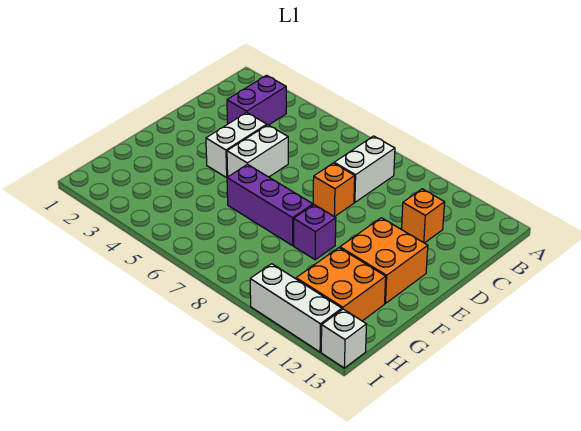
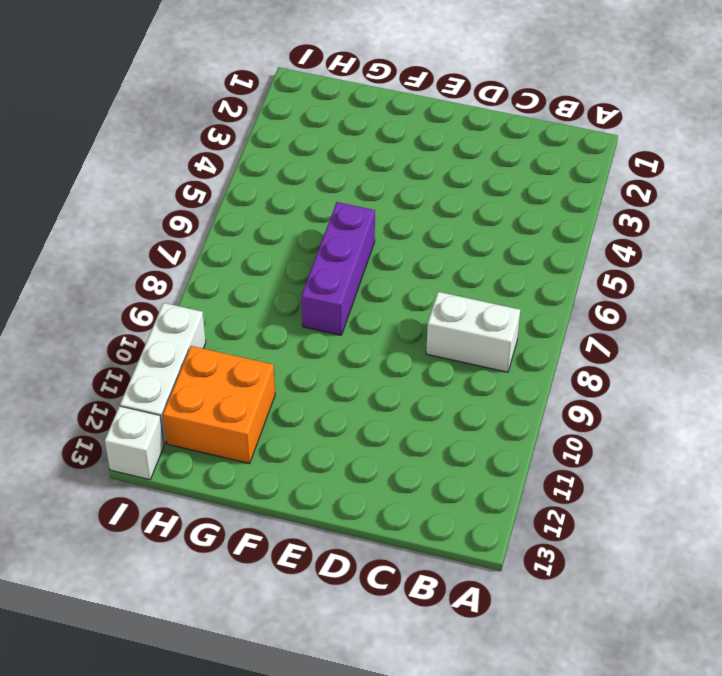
none -> purple 1x2 brick [227,75,286,125]
none -> orange 1x1 brick [402,189,445,243]
none -> white 1x2 brick [206,113,267,178]

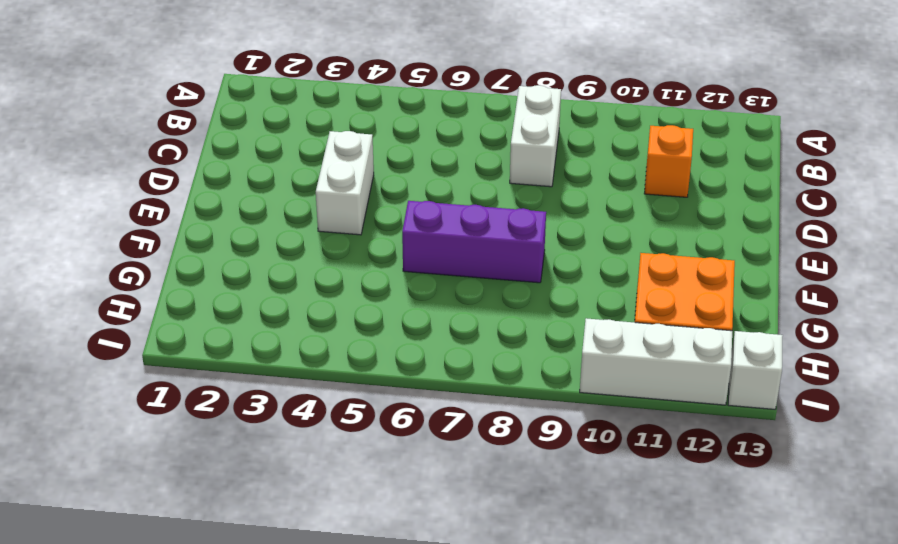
none -> purple 1x2 brick [227,75,286,125]
none -> white 1x2 brick [227,125,288,177]
none -> orange 1x1 brick [313,163,355,217]

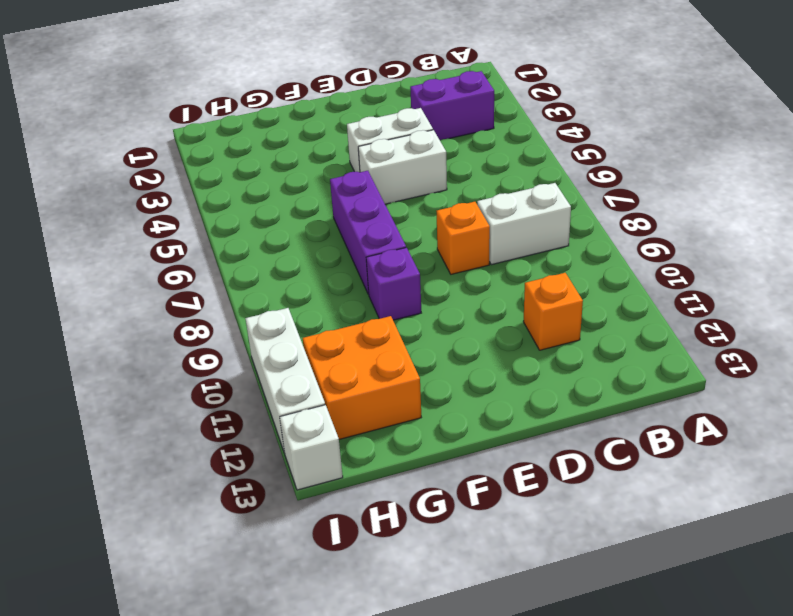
none -> orange 2x2 brick [340,218,428,303]

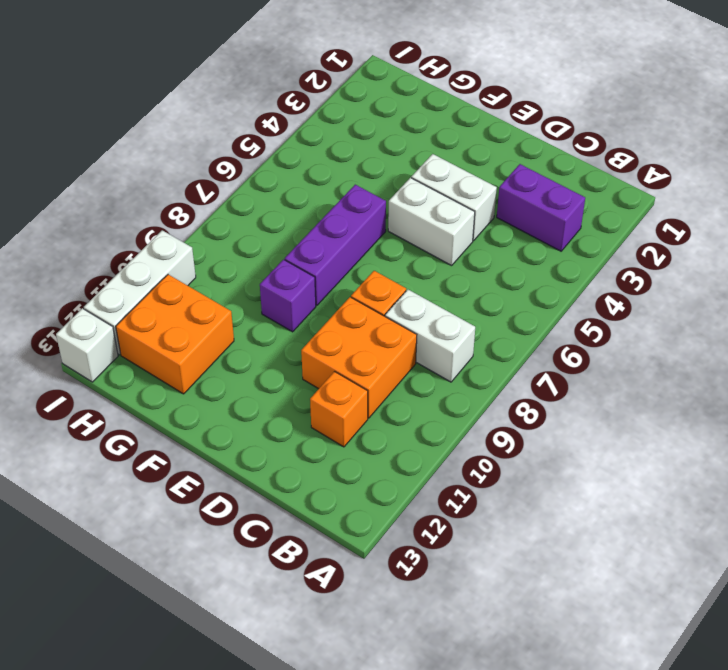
orange 2x2 brick [301,297,417,418] -> orange 2x2 brick moved to [340,218,428,303]

